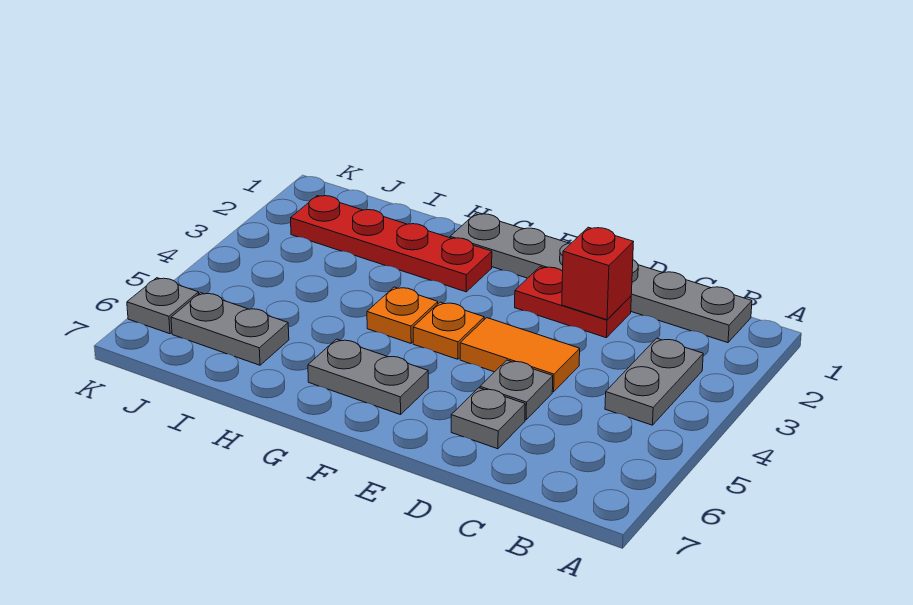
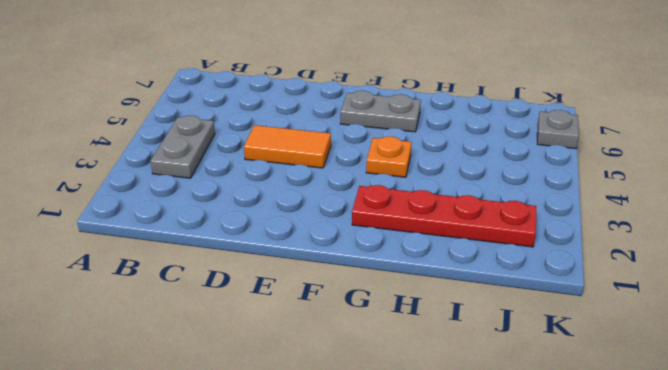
none -> grey 1x6 plate [450,214,752,343]
none -> red 1x2 plate [515,267,631,338]
none -> grey 1x1 plate [480,360,553,420]

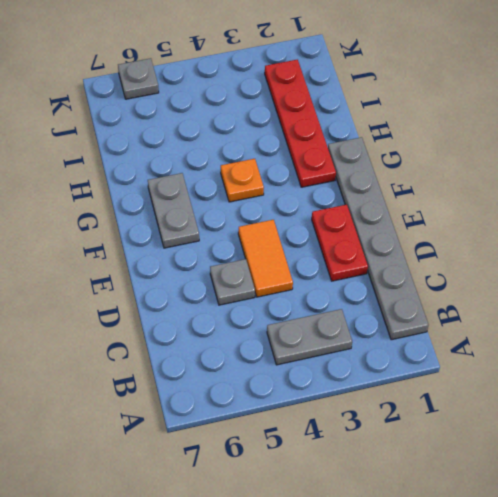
none -> grey 1x1 plate [451,388,525,449]
none -> orange 1x1 plate [413,302,484,359]
none -> grey 1x2 plate [171,293,289,365]

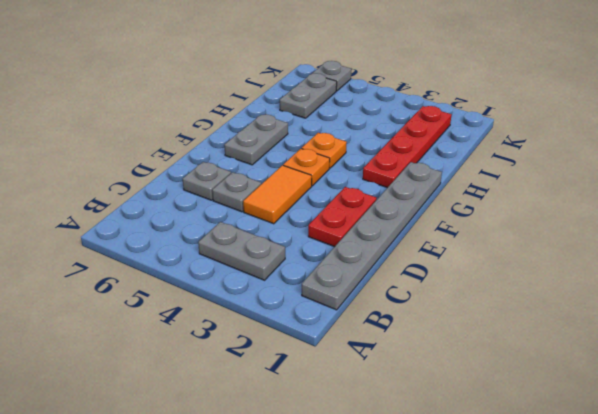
none -> red 1x1 brick [562,227,633,320]

